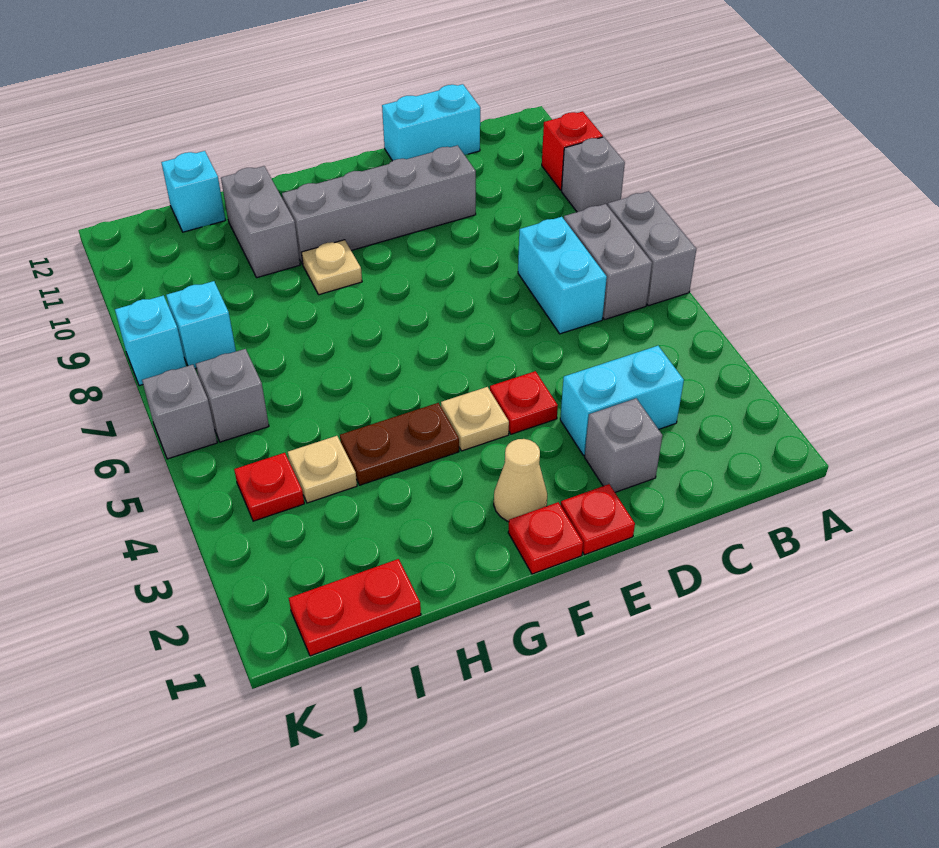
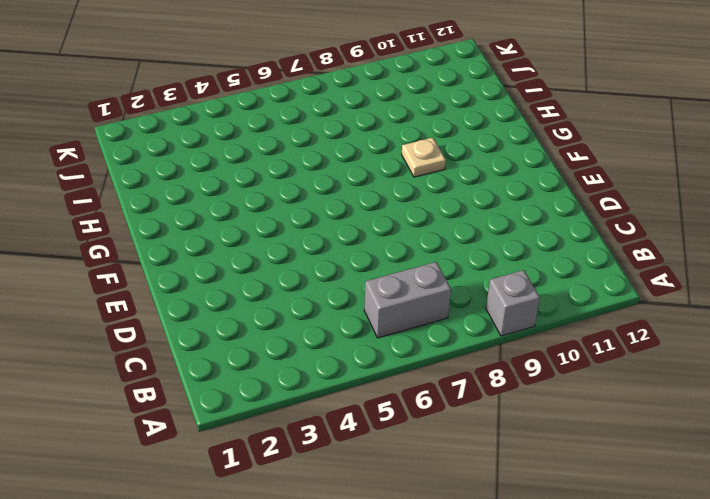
none -> grey 1x2 brick [608,191,696,306]
none -> red 1x1 brick [542,111,603,190]
none -> cyan 1x2 brick [560,346,684,455]

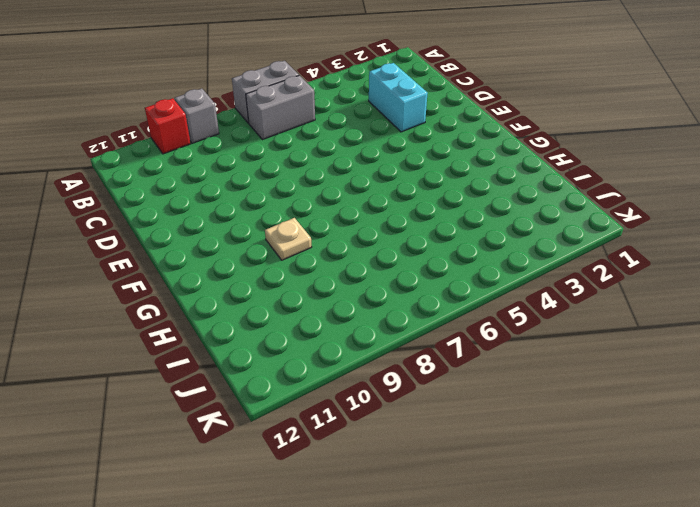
none -> cyan 1x2 brick [518,217,607,334]
none -> cyan 1x2 brick [382,84,480,161]
none -> grey 1x1 brick [585,398,662,492]

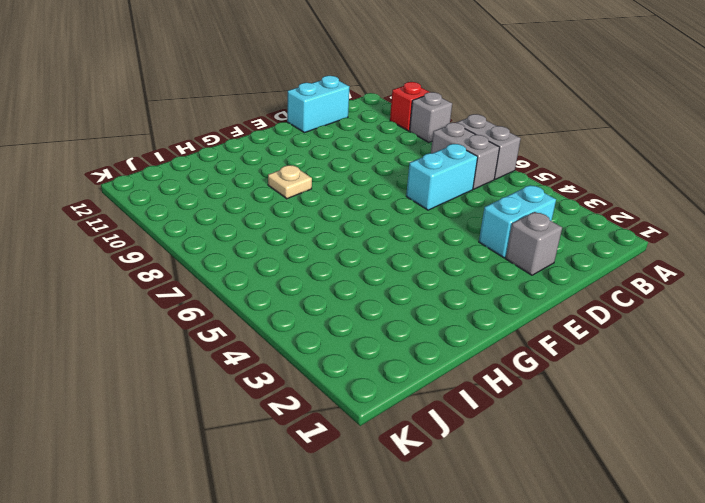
cyan 1x2 brick [406,144,478,210] -> cyan 1x2 brick turned to [518,217,607,334]
none -> grey 1x4 brick [282,145,476,265]
none -> red 1x1 plate [561,484,635,555]
none -> red 1x1 plate [490,371,558,434]

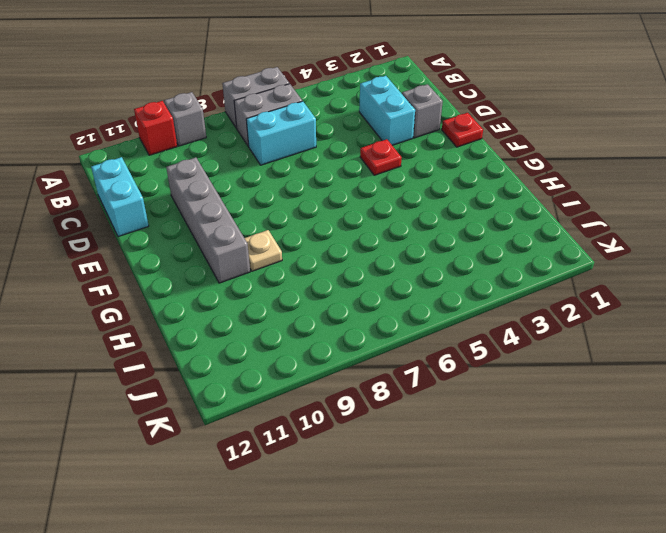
none -> red 1x1 plate [508,502,583,574]
none -> tan 1x1 cone [494,439,547,522]
none -> tan 1x1 plate [441,387,509,451]

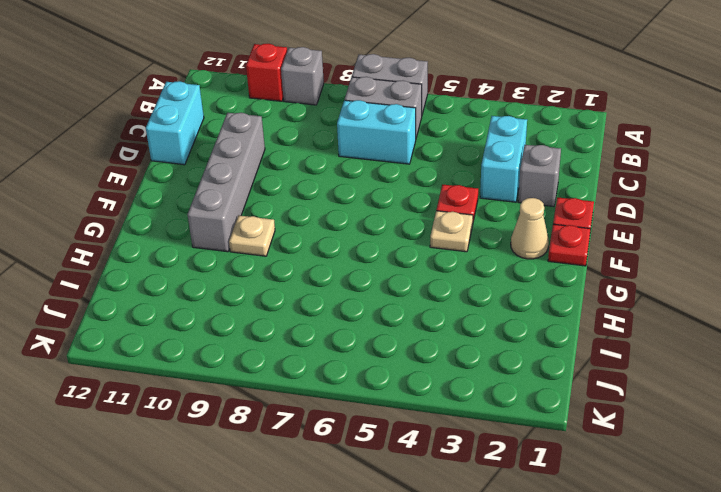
none -> brown 1x2 plate [340,403,459,485]
none -> grey 1x2 brick [221,166,300,278]
none -> red 1x2 plate [289,559,421,656]

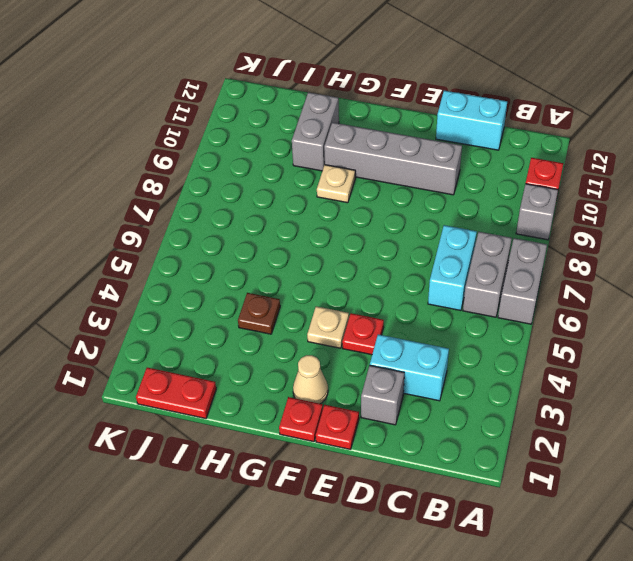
brown 1x1 plate [238,293,280,334] -> brown 1x2 plate [340,403,459,485]
none -> tan 1x1 plate [288,436,357,503]
none -> cyan 1x1 brick [161,151,225,232]
none -> red 1x1 plate [234,453,304,521]

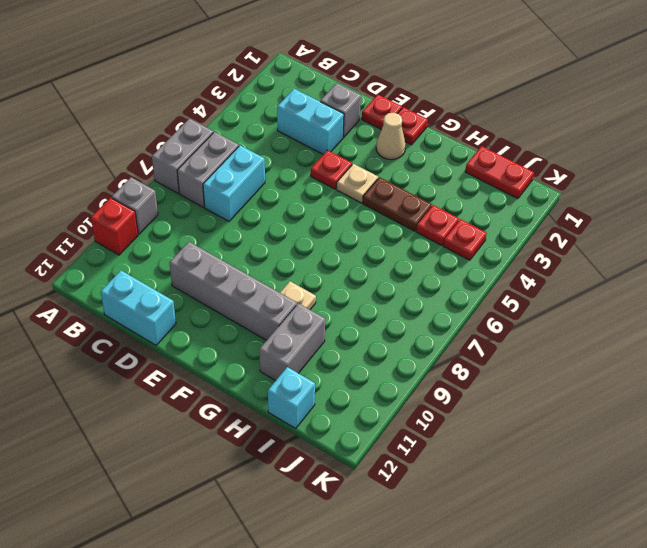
red 1x1 plate [416,205,459,245] -> tan 1x1 plate [288,436,357,503]
none -> grey 1x1 brick [196,349,269,442]
none -> cyan 1x1 brick [166,281,236,369]
none -> grey 1x1 brick [142,365,217,459]

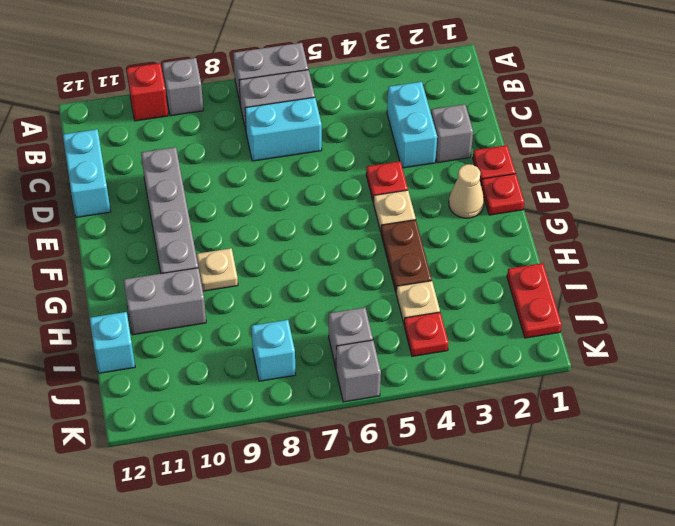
none -> cyan 1x1 brick [115,295,186,386]

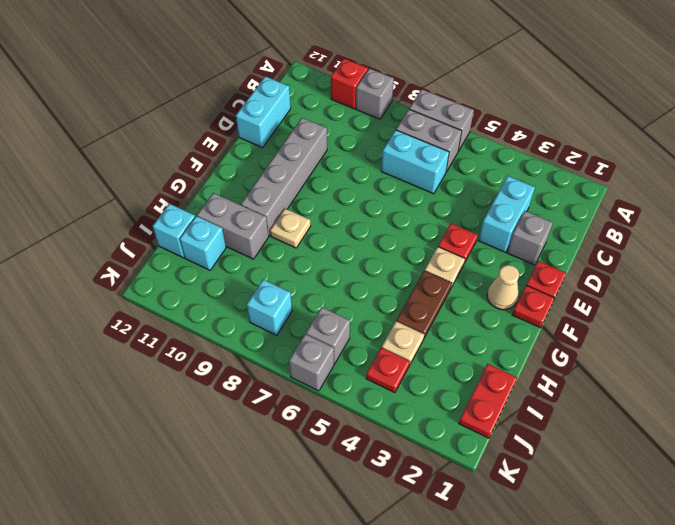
cyan 1x1 brick [180,216,226,270] -> cyan 1x1 brick moved to [115,295,186,386]

